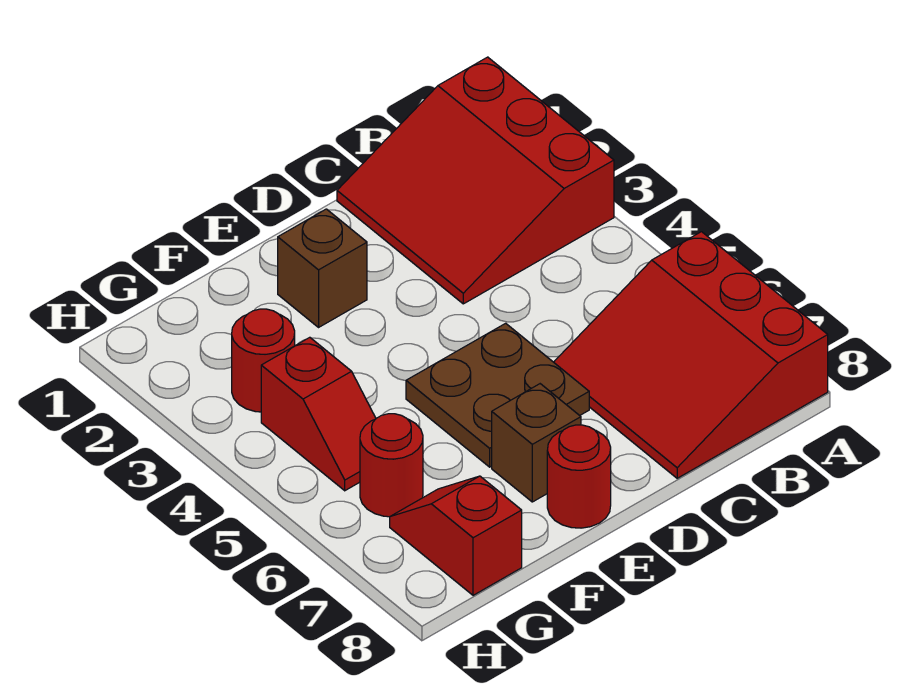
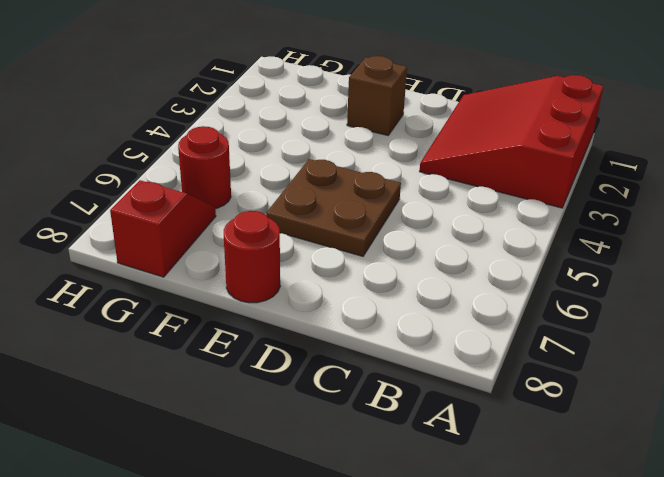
none -> red 3x3 slope [554,232,828,478]
none -> brown 1x1 brick [492,384,581,502]

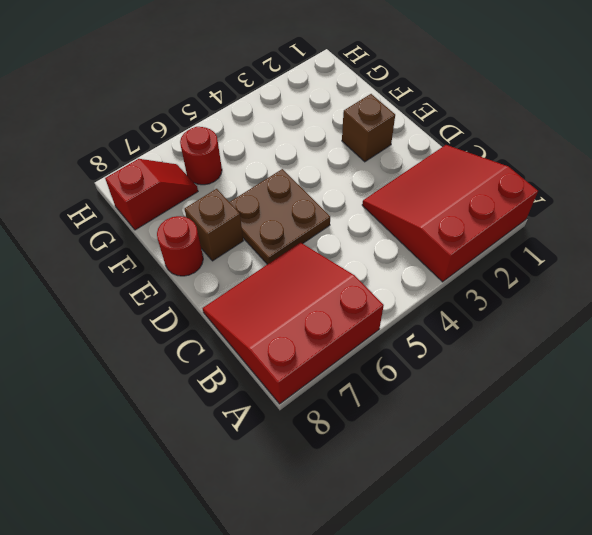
none -> red 1x1 round brick [232,309,295,412]
none -> red 1x2 slope [261,337,376,491]

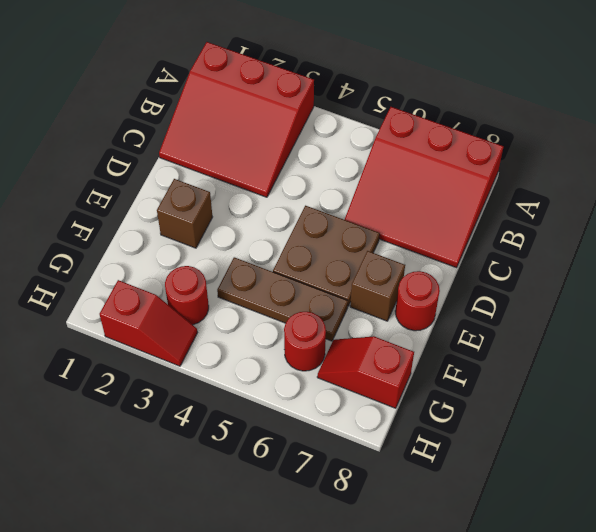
brown 1x3 plate [217,257,348,341] -> none
red 1x2 slope [100,280,197,366] -> red 1x2 slope moved to [261,337,376,491]

